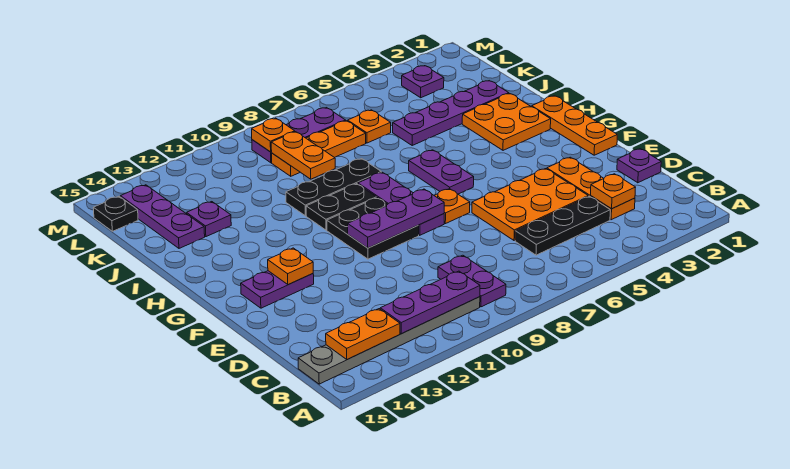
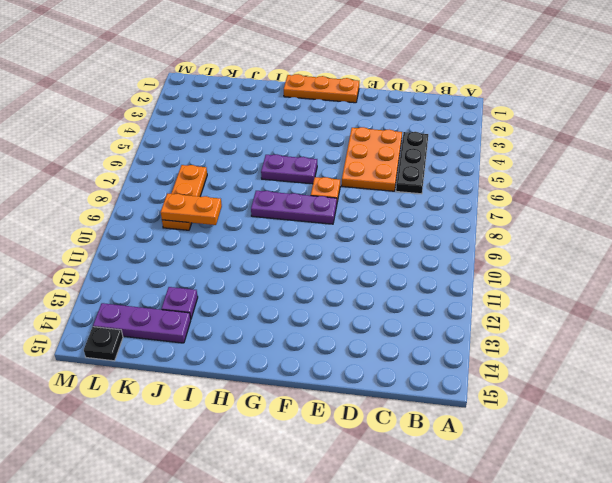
none -> purple 1x2 plate [438,255,506,307]
none -> grey 1x6 plate [298,297,480,384]
none -> orange 1x3 plate [547,157,635,220]
none -> purple 1x1 plate [617,149,661,183]

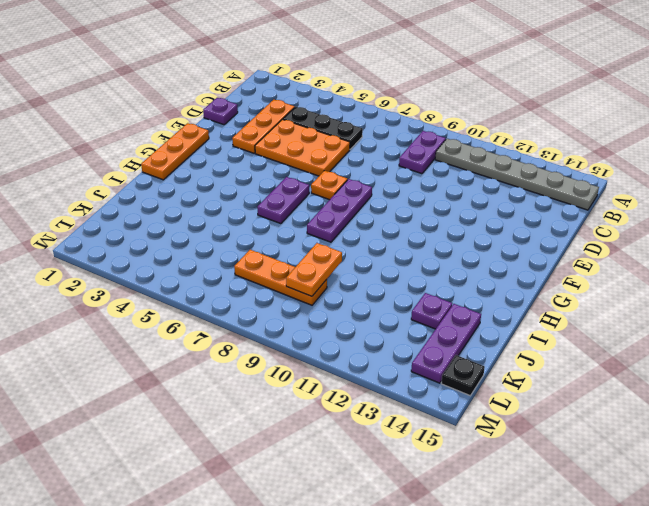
none -> black 2x2 plate [327,198,419,259]
none -> purple 1x2 plate [241,271,314,308]
none -> orange 2x2 plate [462,93,551,150]
none -> black 1x2 plate [306,184,376,230]

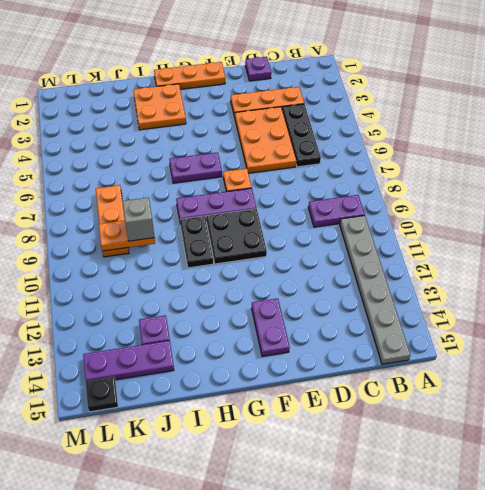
grey 1x1 brick [122,197,154,241] -> none
none -> black 1x3 plate [286,159,381,216]
none -> purple 1x4 plate [393,81,509,145]
none -> orange 1x1 plate [348,110,391,143]
none -> purple 1x1 plate [402,66,444,98]

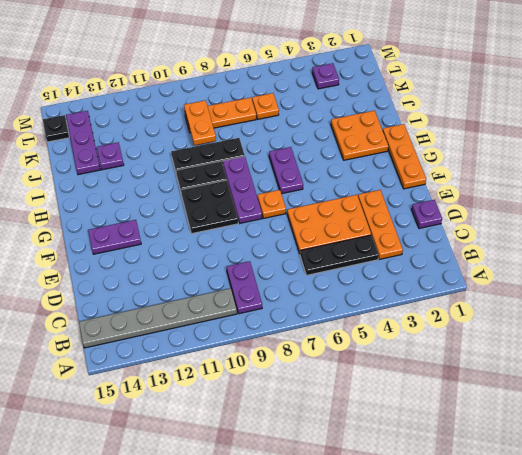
none -> purple 1x4 plate [393,81,509,145]
none -> purple 1x3 plate [252,108,346,163]
none -> purple 1x3 plate [380,271,480,334]
none -> orange 1x2 plate [326,309,400,359]

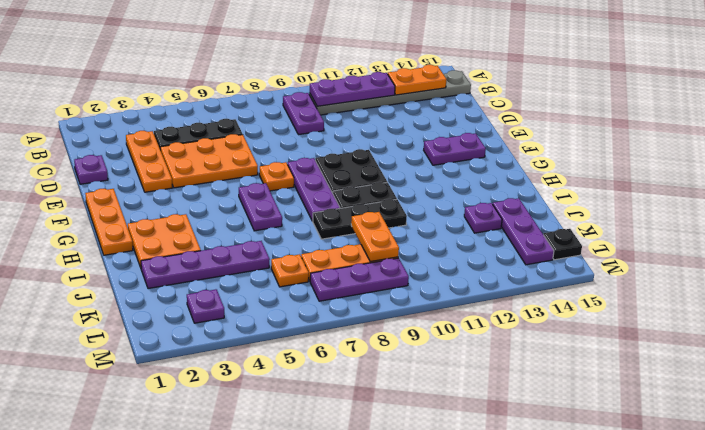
none -> orange 1x1 plate [591,174,636,209]
none -> purple 1x3 plate [348,189,444,248]
none -> orange 1x1 plate [268,248,313,285]
none -> orange 1x1 plate [252,118,295,152]

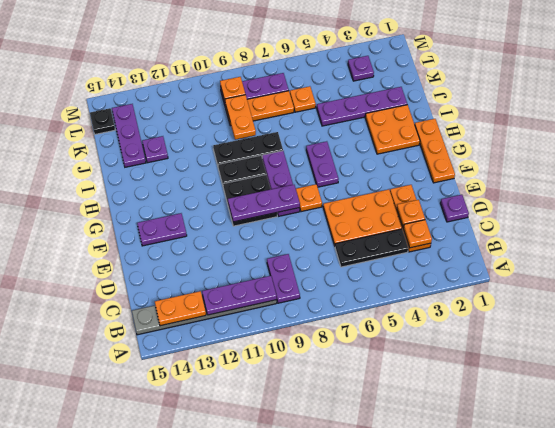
orange 1x1 plate [397,200,425,228] -> orange 1x1 plate moved to [268,248,313,285]

